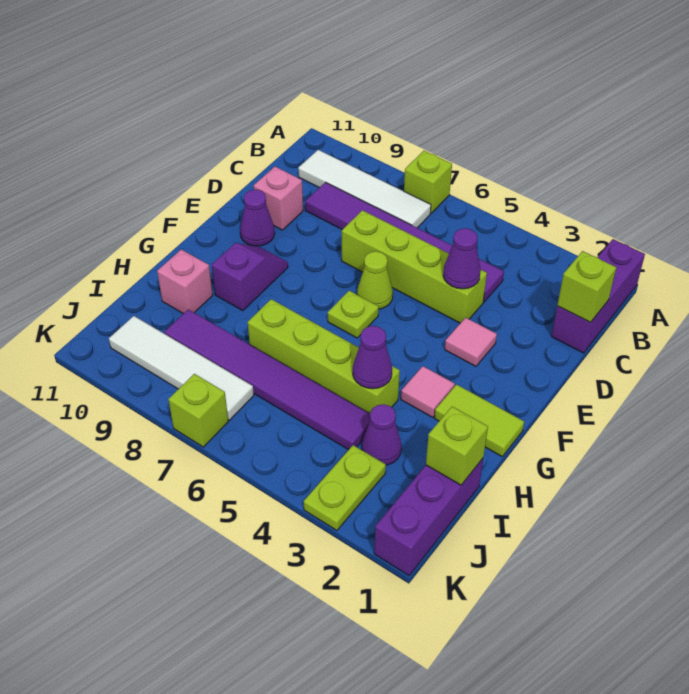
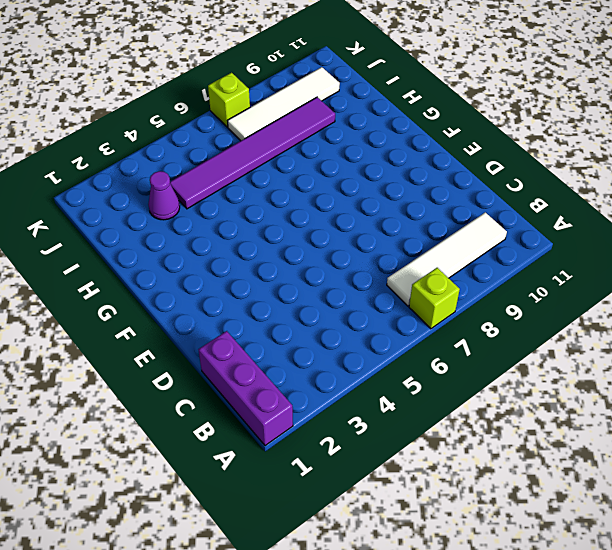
none -> purple 1x6 tile [305,182,504,302]
none -> lime 1x4 brick [342,210,487,323]
none -> pink 1x1 brick [254,167,303,230]

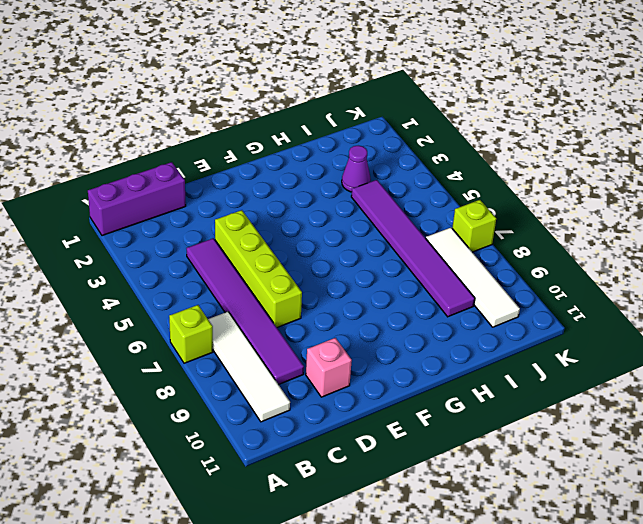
none -> pink 1x1 tile [445,318,497,366]
none -> lime 1x1 cone [357,251,393,309]
none -> purple 1x1 cone [240,190,275,246]

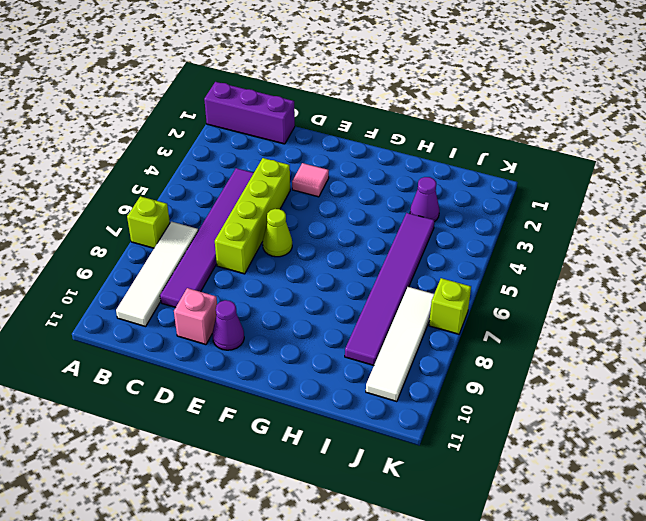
none -> lime 1x1 plate [328,291,379,338]
none -> purple 1x2 slope [212,243,288,311]
none -> lime 1x2 tile [434,385,524,456]

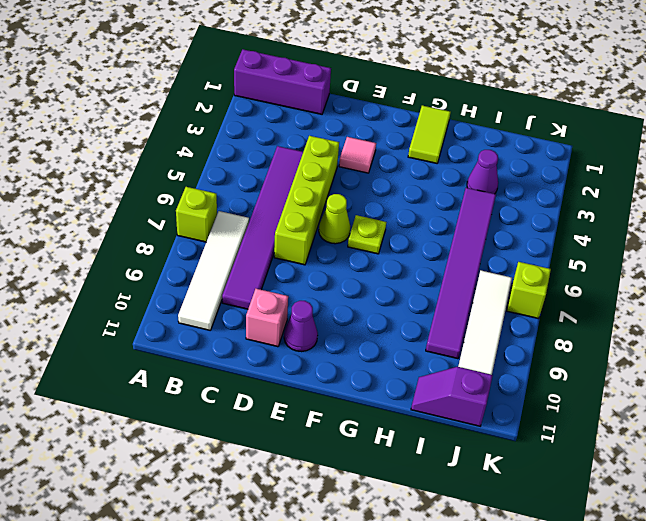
purple 1x2 slope [411,367,493,426] -> purple 1x2 slope moved to [212,243,288,311]
none -> pink 1x1 tile [401,366,455,418]
none -> lime 1x4 brick [248,299,400,413]
none -> pink 1x1 brick [157,250,213,314]

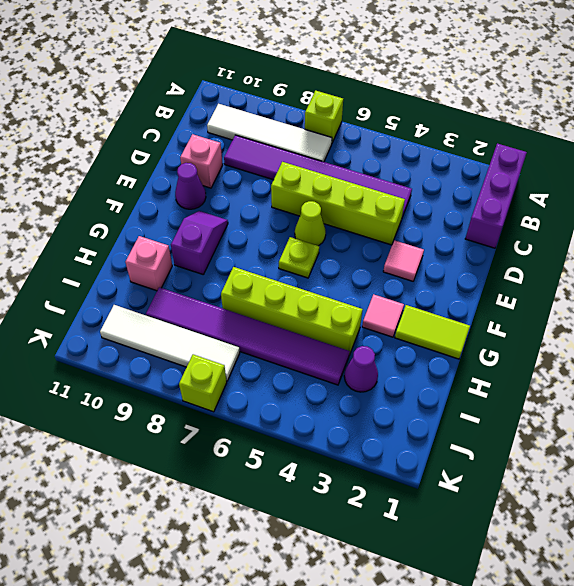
none -> purple 1x3 brick [374,459,483,575]
none -> lime 1x2 plate [304,445,386,530]
none -> lime 1x1 brick [557,251,616,322]

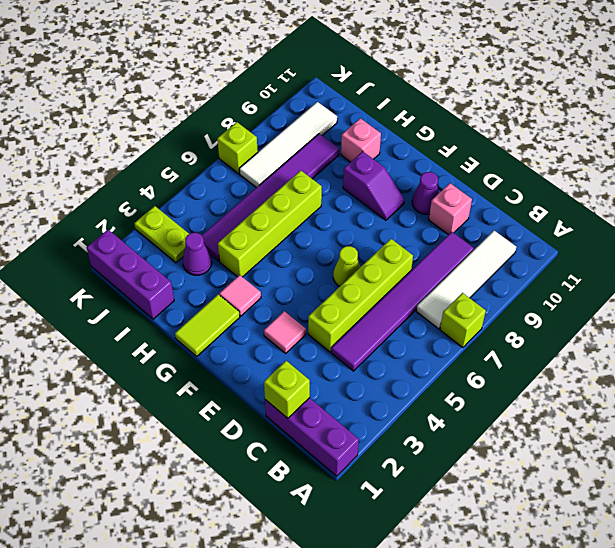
none -> lime 1x1 plate [328,291,379,338]
none -> purple 1x1 cone [443,228,481,289]
none -> purple 1x1 cone [353,326,392,389]

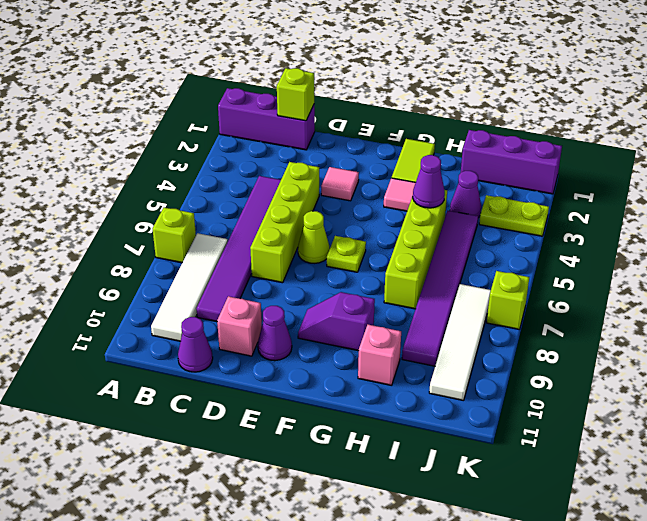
purple 1x1 cone [178,317,213,372] -> purple 1x1 cone moved to [443,228,481,289]
none -> lime 1x1 brick [426,407,488,485]

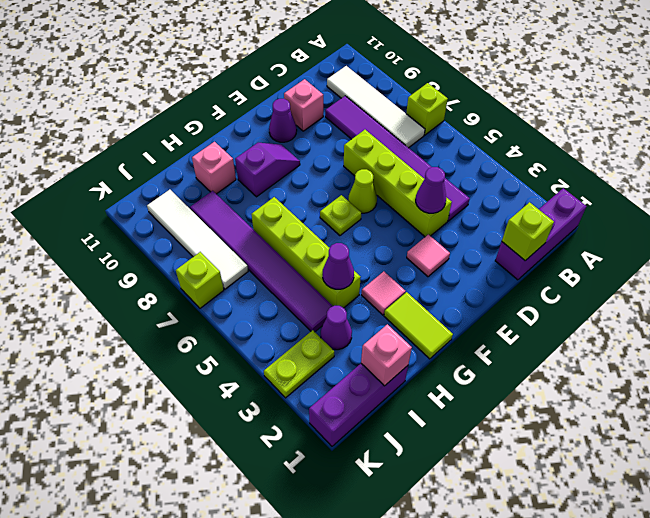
pink 1x1 brick [361,324,412,386] -> lime 1x1 brick [426,407,488,485]

